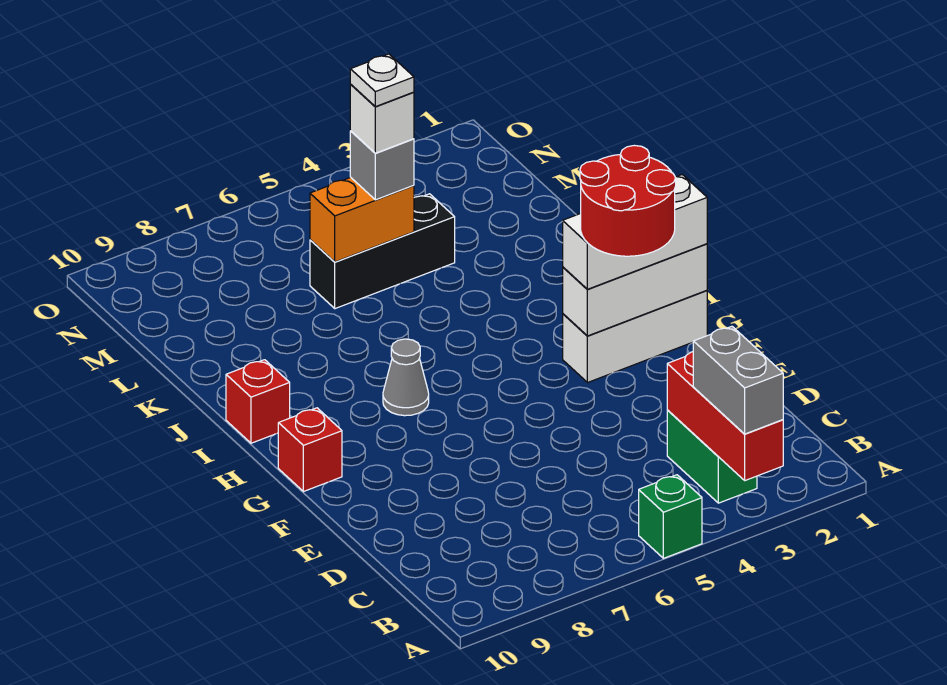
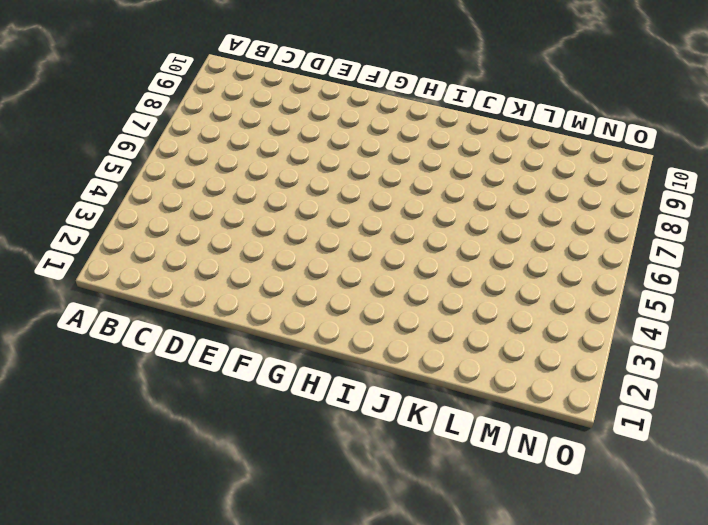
none -> green 1x1 brick [639,475,702,558]
none -> green 1x2 brick [667,410,757,503]
none -> white 1x3 brick [563,290,707,383]

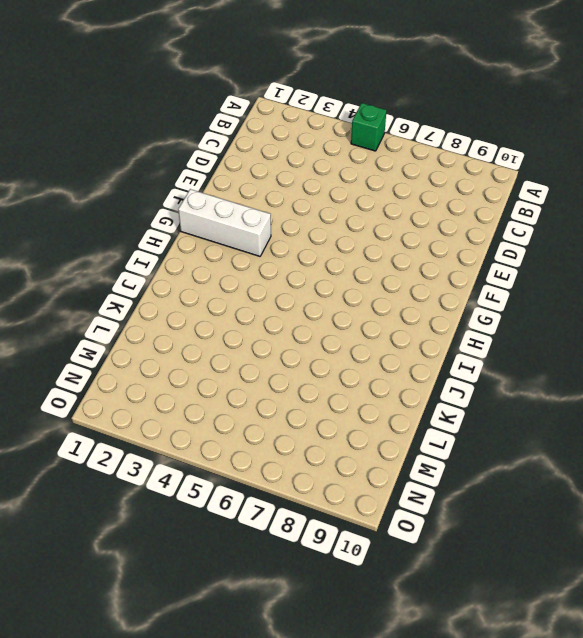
none -> green 1x2 brick [667,410,757,503]
none -> red 1x1 brick [278,408,342,492]
none -> grey 1x1 cone [383,339,429,416]

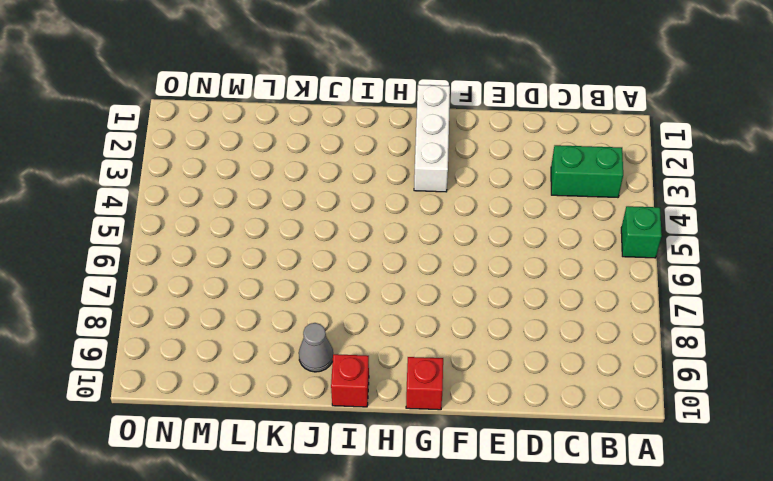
grey 1x1 cone [299,323,333,372] -> grey 1x1 cone moved to [383,339,429,416]
none -> black 1x3 brick [310,194,455,309]
none -> red 1x3 brick [667,352,783,480]
none -> white 1x3 brick [563,244,707,336]

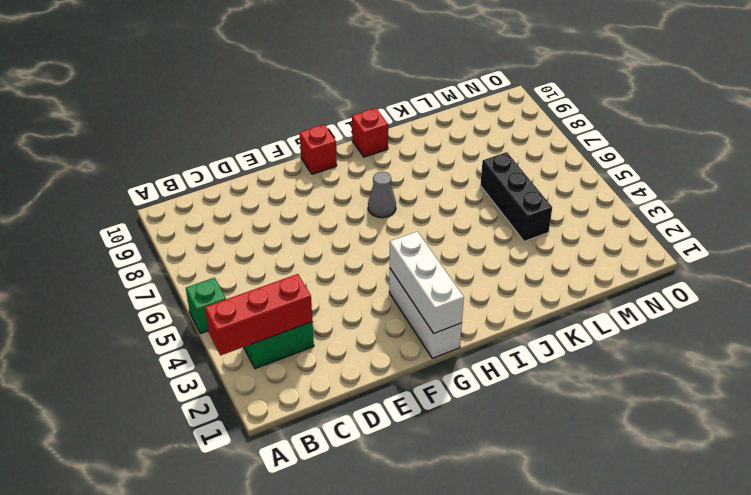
none -> orange 1x2 brick [310,177,414,262]
none -> grey 1x2 brick [693,326,783,434]
none -> white 1x3 brick [563,175,707,289]

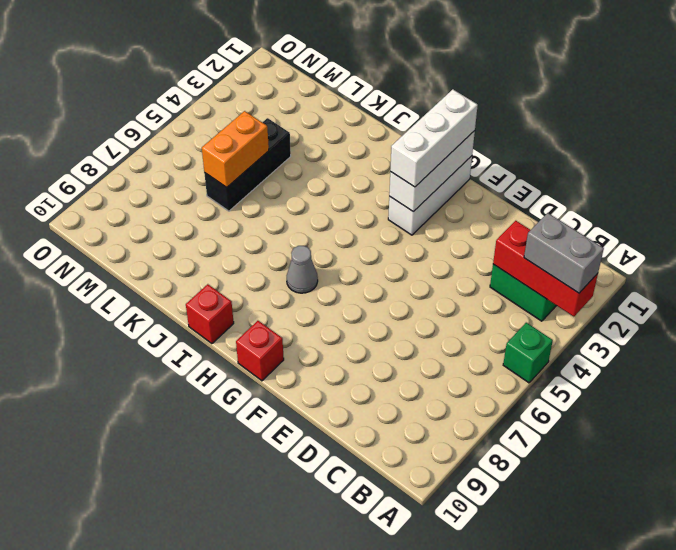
none -> grey 1x1 brick [350,131,414,200]
none -> red 2x2 round brick [580,145,676,256]
none -> white 1x1 brick [350,85,414,153]

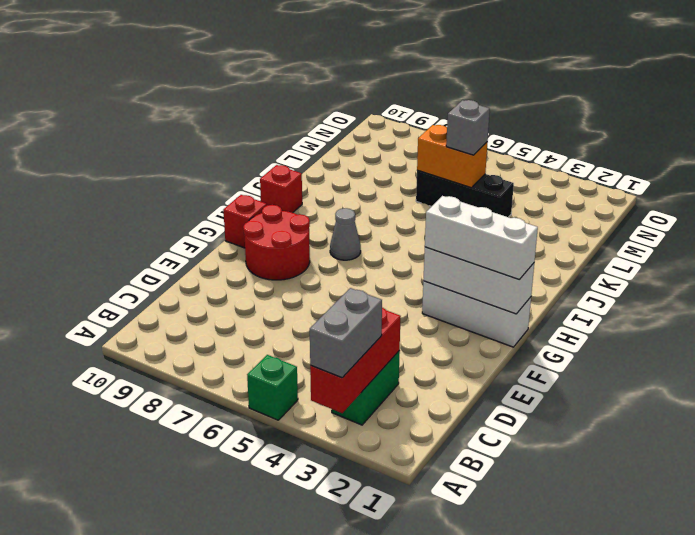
red 2x2 round brick [243,205,310,280] -> red 2x2 round brick moved to [580,145,676,256]
none -> white 1x1 brick [350,85,414,153]
none -> white 1x1 plate [350,54,414,107]

